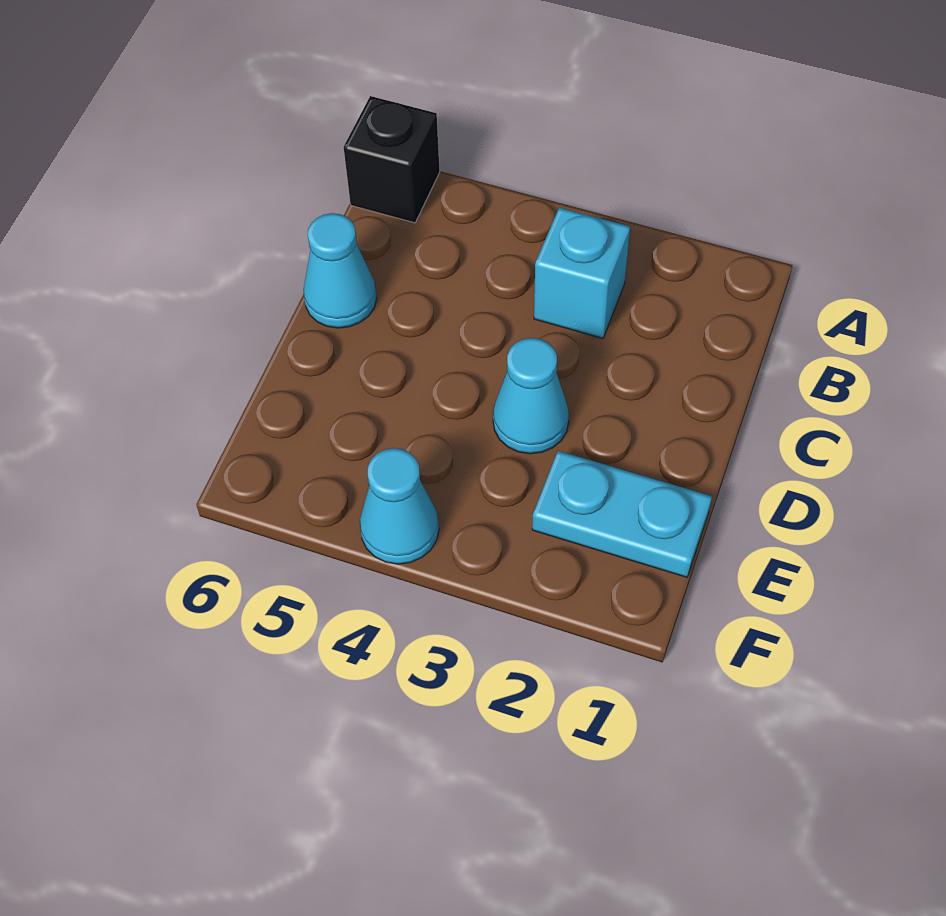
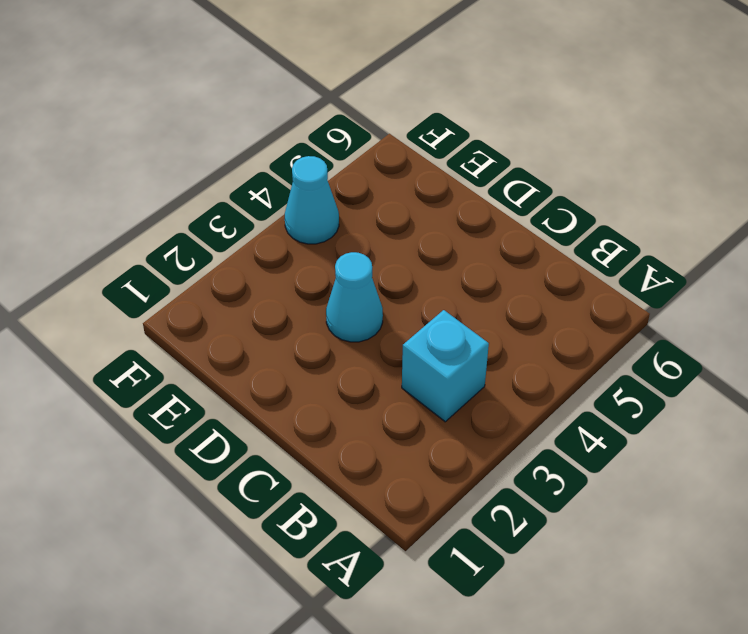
none -> black 1x1 brick [344,96,440,223]
none -> cyan 1x1 cone [304,213,377,328]

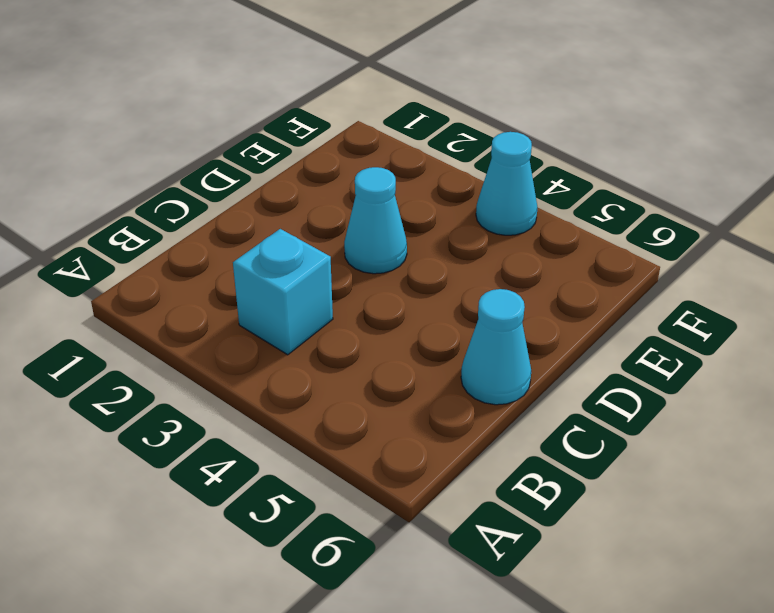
none -> black 1x1 brick [344,96,440,223]
none -> cyan 1x2 plate [532,451,712,577]

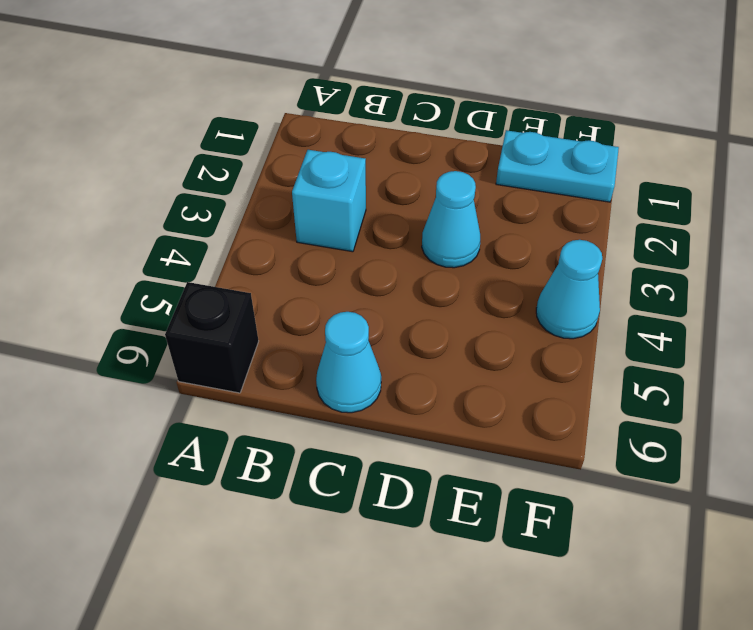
cyan 1x2 plate [496,130,619,202] -> cyan 1x2 plate turned to [532,451,712,577]

